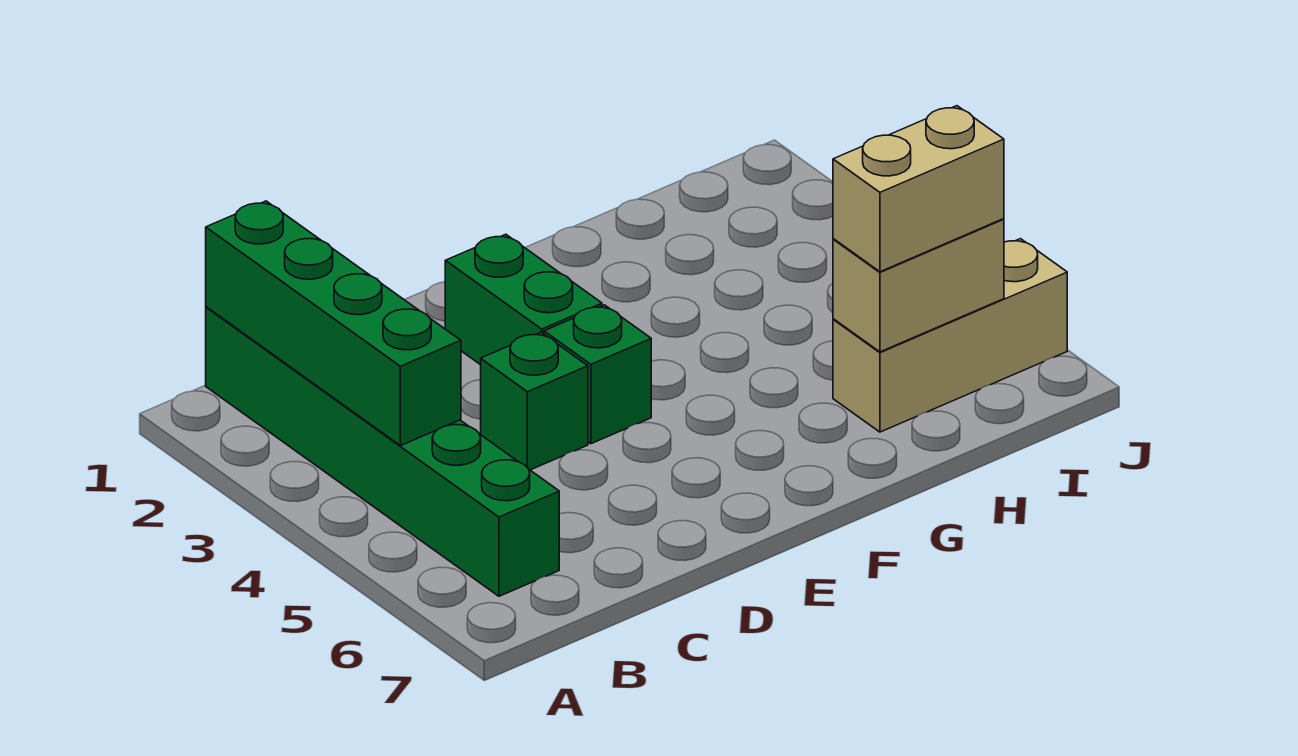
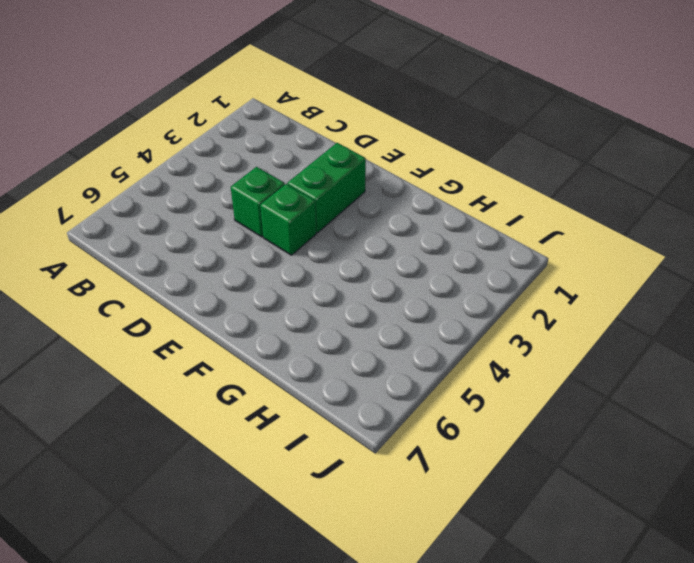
none -> green 1x6 brick [206,307,559,596]
none -> tan 1x3 brick [833,239,1067,432]

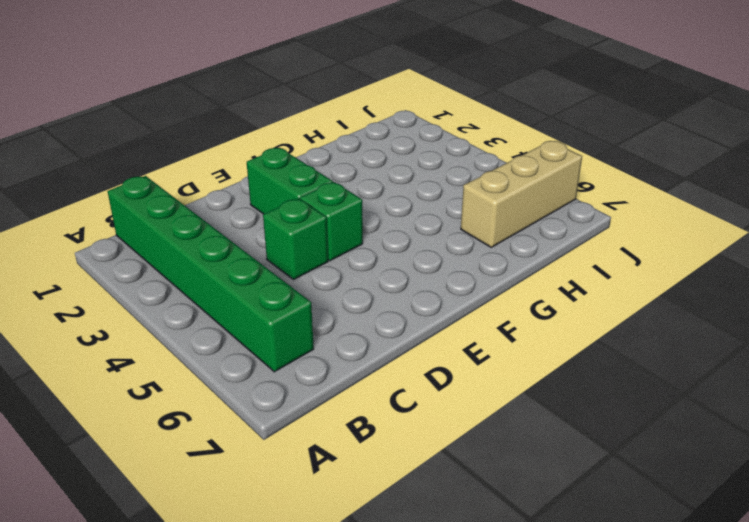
none -> green 1x4 brick [206,201,461,446]
none -> tan 1x2 brick [833,219,1004,352]

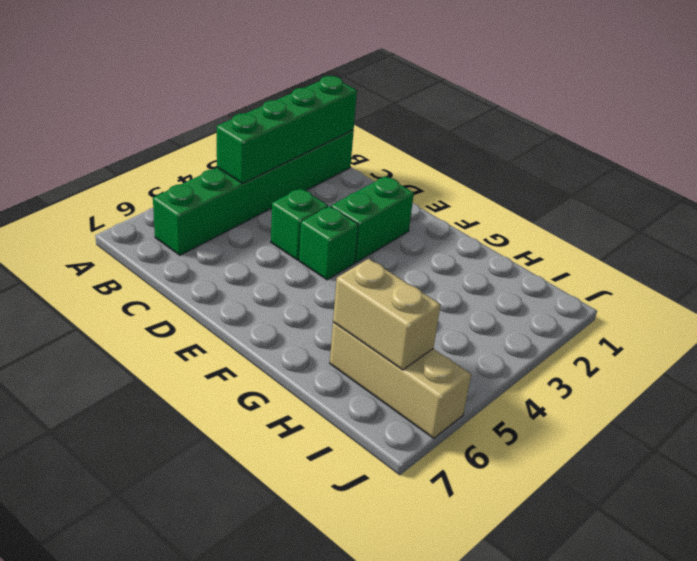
none -> tan 1x2 brick [833,106,1004,272]

